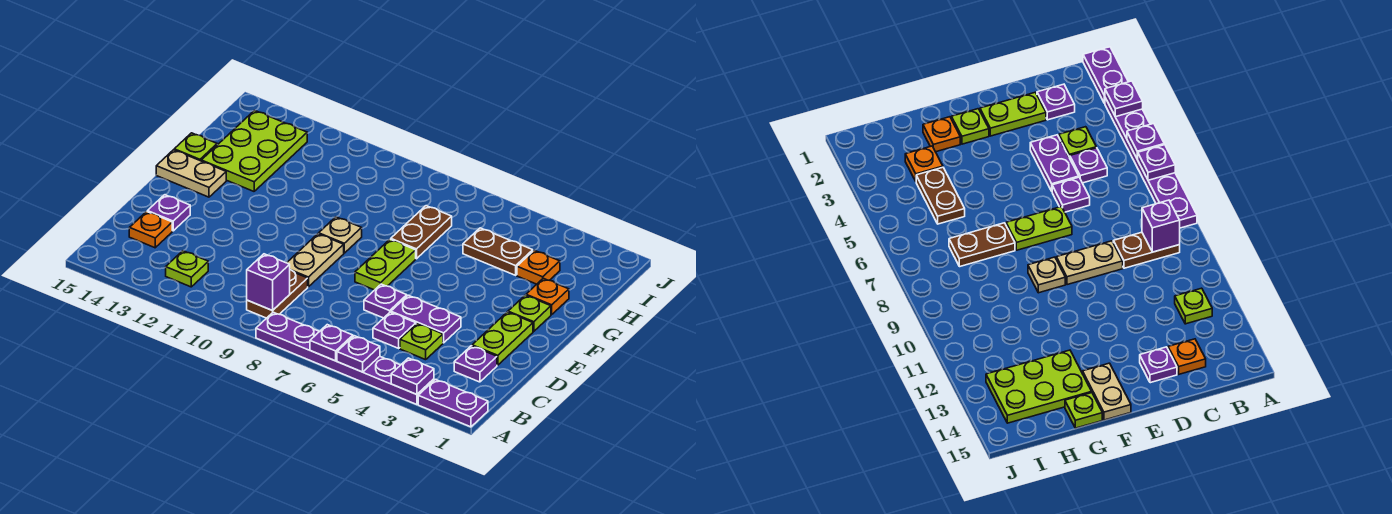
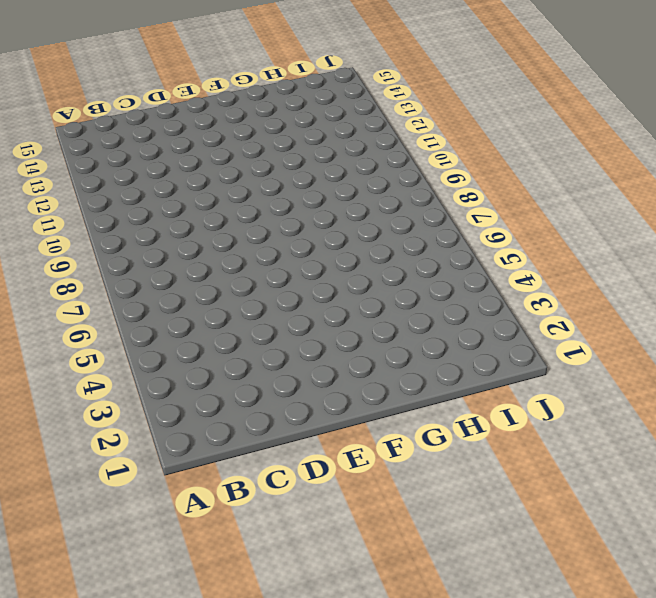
none -> purple 1x2 plate [418,379,488,427]
none -> purple 1x6 plate [256,312,434,405]
none -> brown 1x2 plate [247,270,308,318]

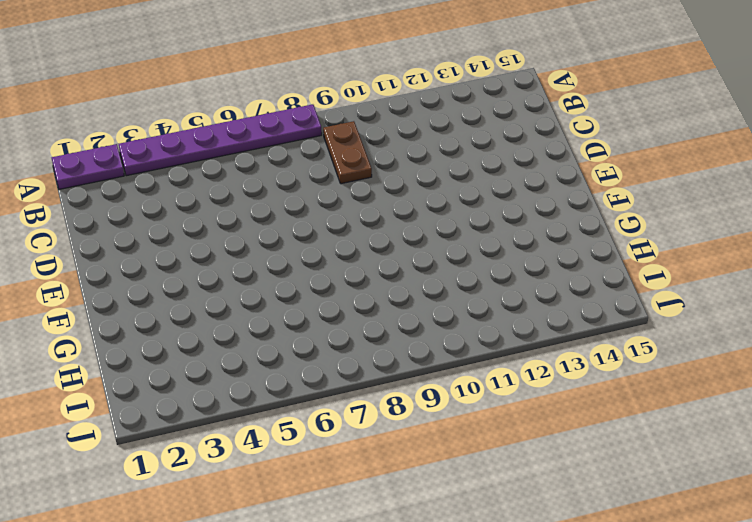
none -> lime 1x1 plate [166,251,208,287]
none -> purple 1x1 plate [454,346,497,382]
none -> lime 1x1 plate [400,323,443,360]

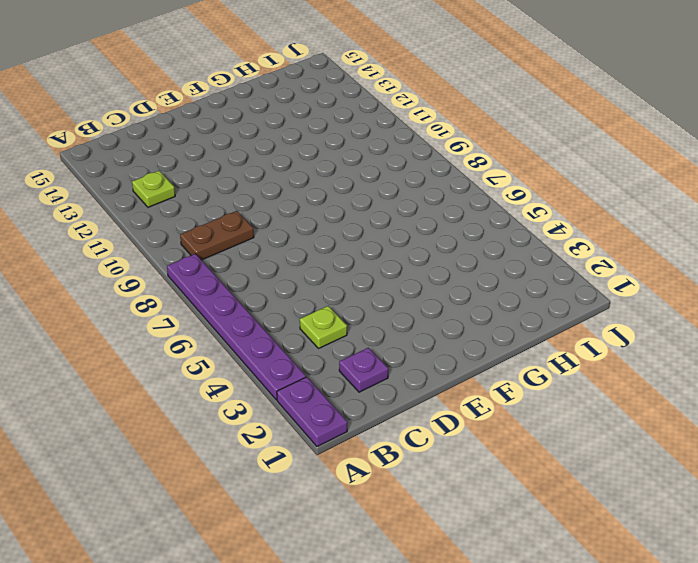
none -> purple 1x1 plate [373,312,416,348]
none -> orange 1x1 plate [129,211,172,248]
none -> lime 1x2 plate [472,312,533,365]

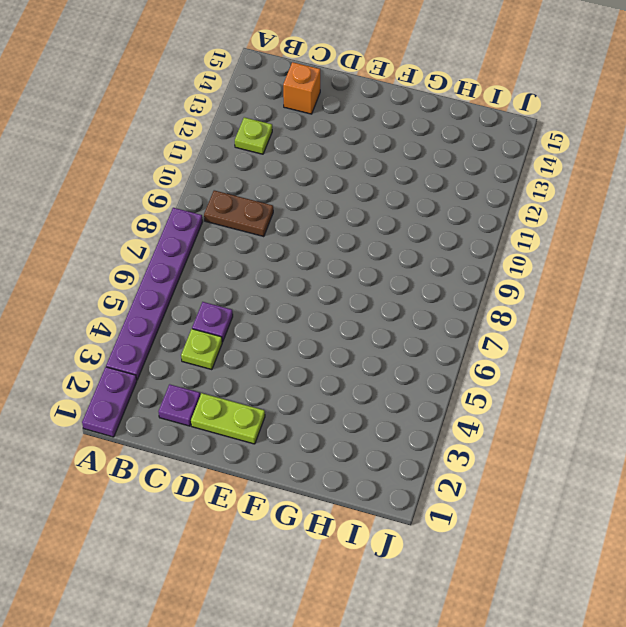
orange 1x1 brick [283,62,320,114] -> orange 1x1 plate [129,211,172,248]
none -> purple 1x2 plate [391,295,461,343]
none -> purple 1x1 plate [364,284,407,318]
none -> tan 1x2 plate [287,234,344,287]

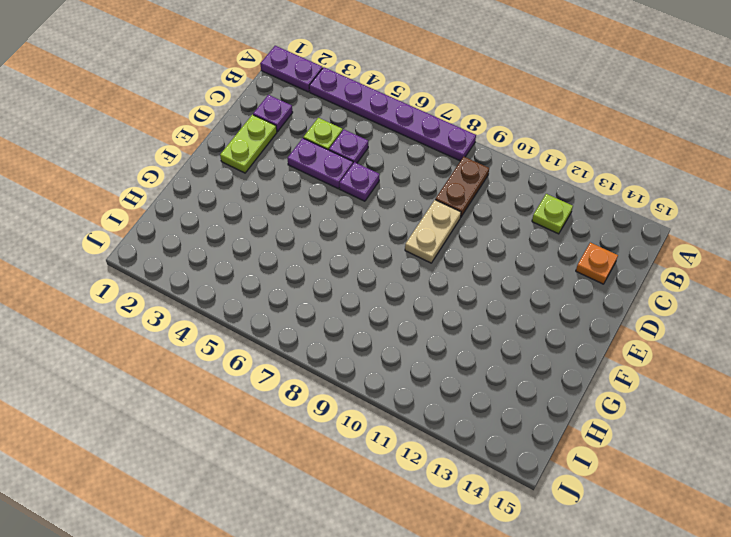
none -> purple 1x1 plate [147,195,190,231]
none -> lime 1x2 plate [355,239,416,290]
none -> lime 1x1 plate [508,295,551,332]

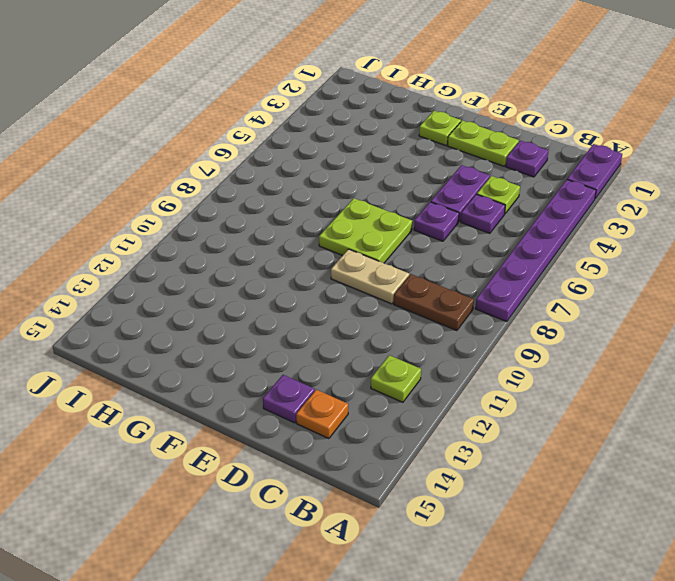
lime 2x2 plate [319,198,412,263] -> lime 1x2 plate [355,239,416,290]
none -> tan 1x1 plate [319,217,362,253]
none -> tan 1x2 plate [156,150,226,197]
none -> orange 1x1 plate [526,278,569,315]

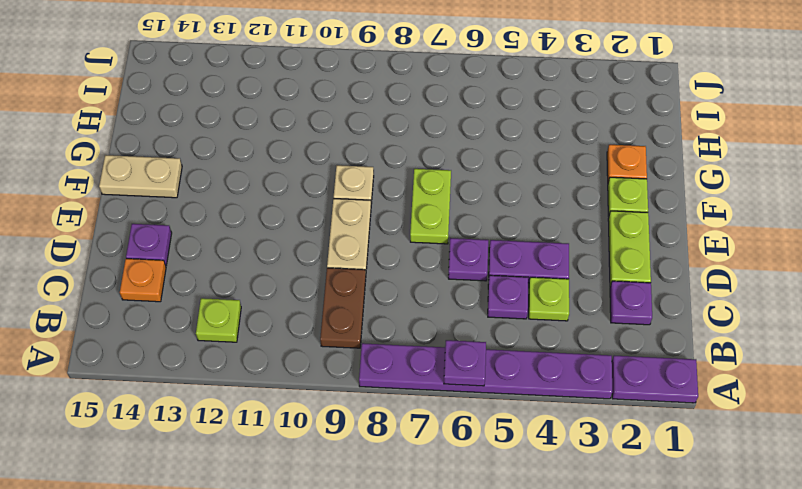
none -> brown 1x2 plate [391,206,452,259]
none -> lime 2x3 plate [201,110,307,191]
none -> lime 1x1 plate [174,133,217,161]

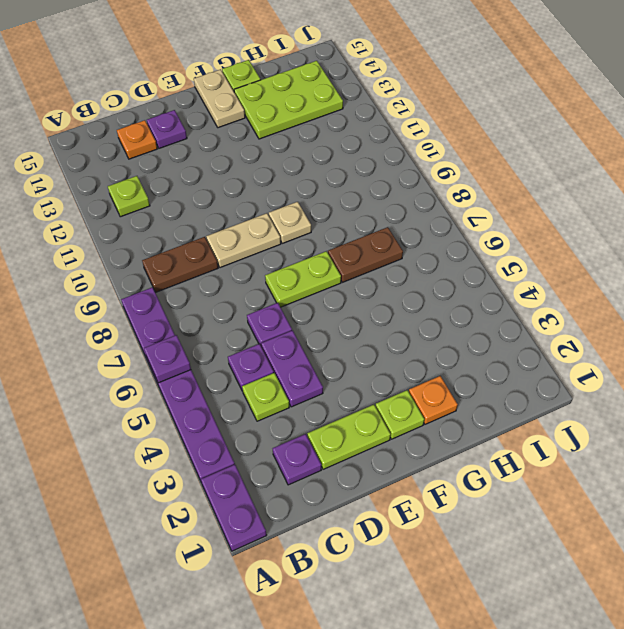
none -> orange 1x1 plate [517,250,560,284]
none -> brown 1x2 plate [463,228,533,275]
none -> purple 1x1 plate [391,358,434,394]

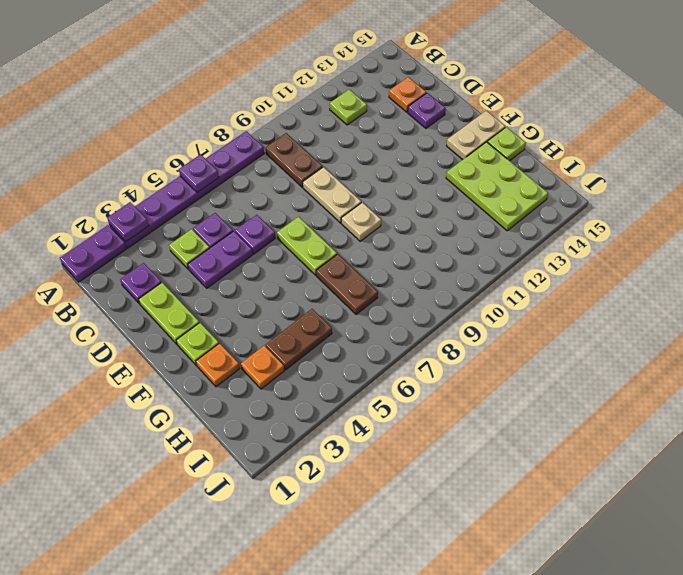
none -> purple 1x1 plate [337,336,380,372]
none -> purple 1x1 brick [247,254,290,311]

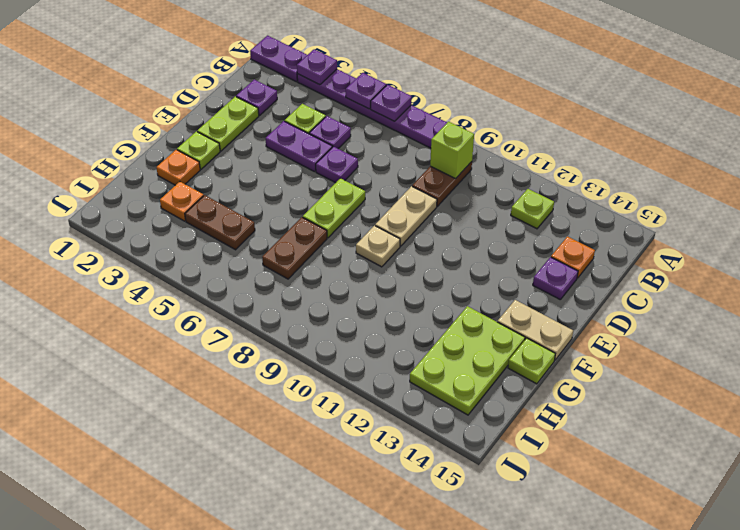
lime 1x1 brick [430,122,474,179] -> purple 1x1 brick [247,254,290,311]

